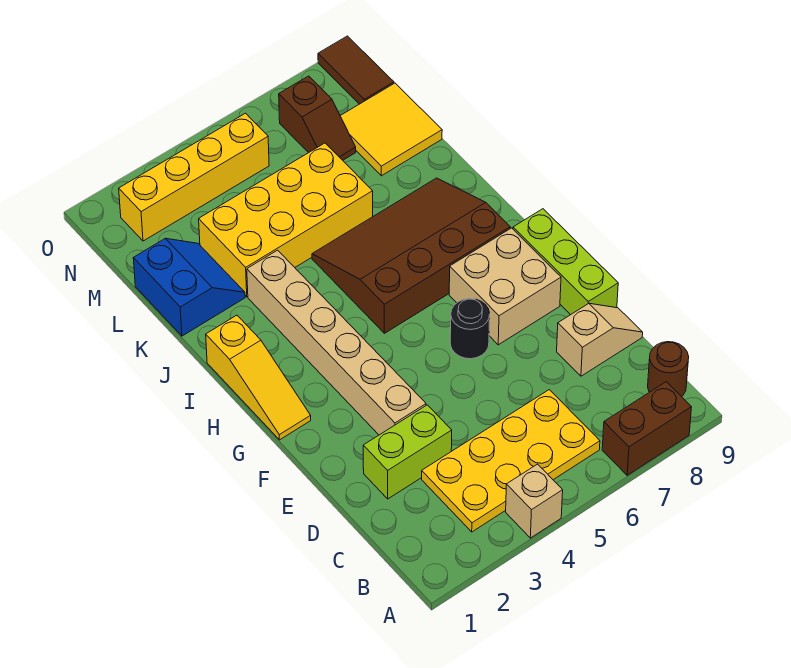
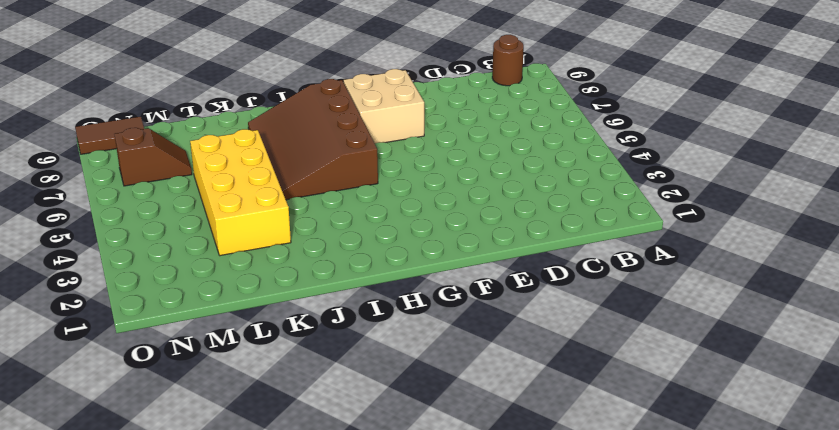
none -> tan 1x1 brick [506,464,563,538]
none -> brown 1x2 brick [602,382,691,475]
none -> yellow 2x4 plate [422,390,600,532]

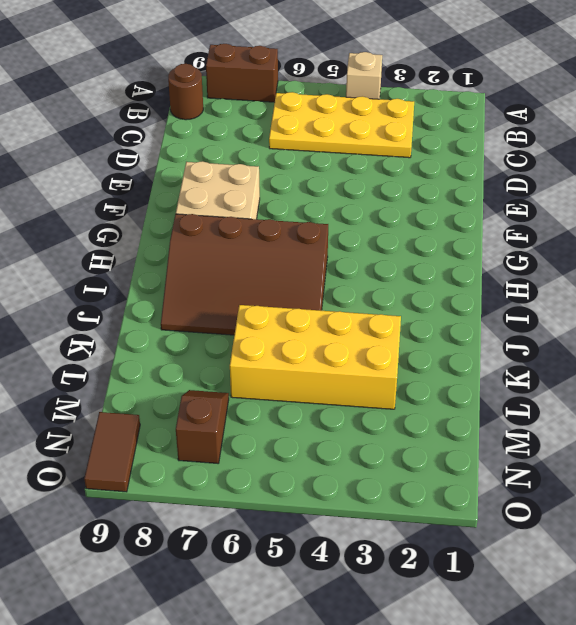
none -> lime 1x2 brick [363,405,452,499]
none -> tan 1x2 slope [557,303,643,376]
none -> tan 1x6 brick [247,250,426,435]

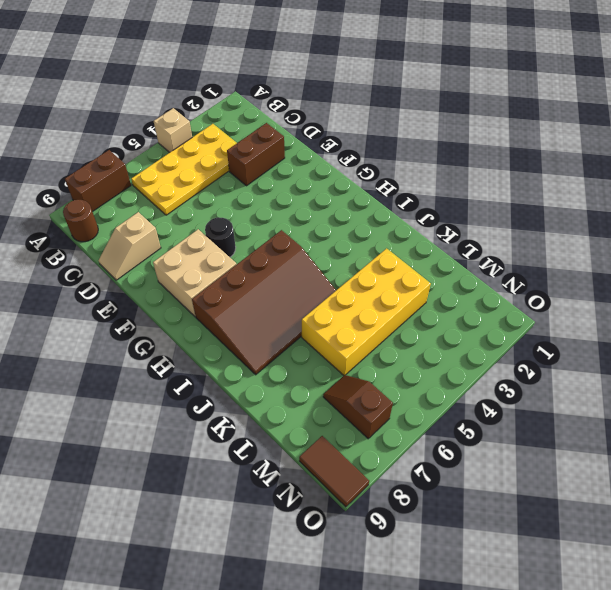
brown 1x2 brick [227,123,285,186] -> lime 1x2 brick [363,405,452,499]
none -> tan 1x6 brick [247,250,426,435]
none -> lime 1x3 brick [513,209,618,315]
none -> yellow 1x3 slope [206,315,311,440]

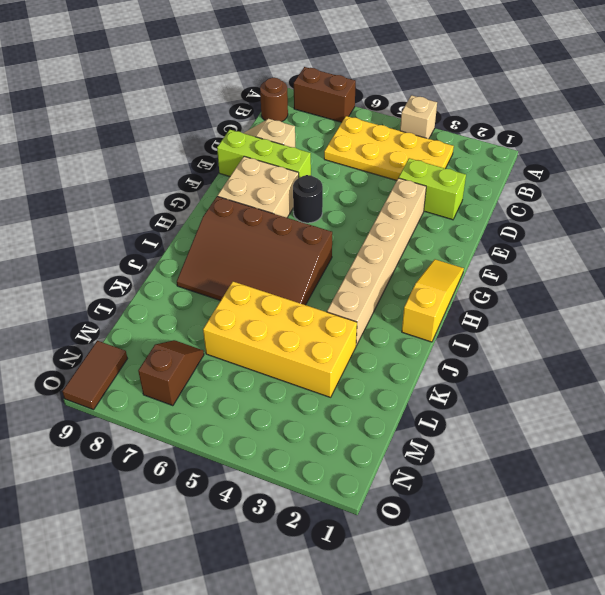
lime 1x3 brick [217,130,311,178] -> lime 1x3 brick turned to [513,209,618,315]
none -> blue 2x2 slope [133,238,245,336]
none -> yellow 2x2 tile [340,83,442,176]
none -> yellow 1x4 brick [119,113,269,241]

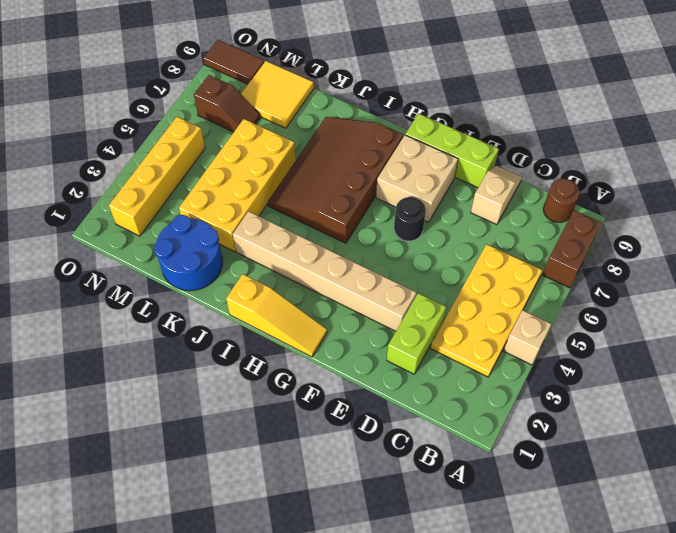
blue 2x2 round brick [154,215,222,291] -> blue 2x2 slope [133,238,245,336]

